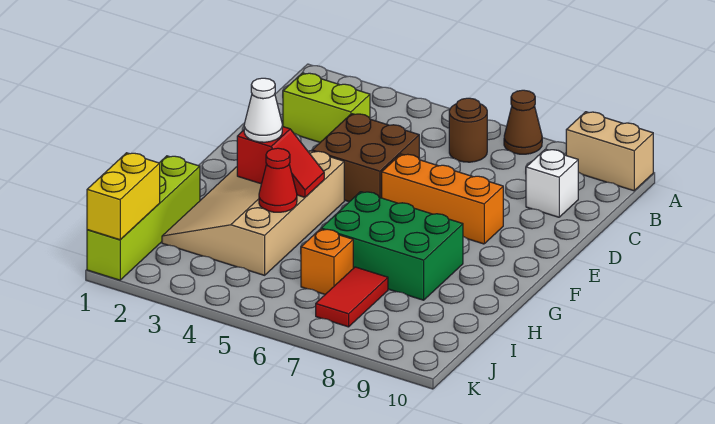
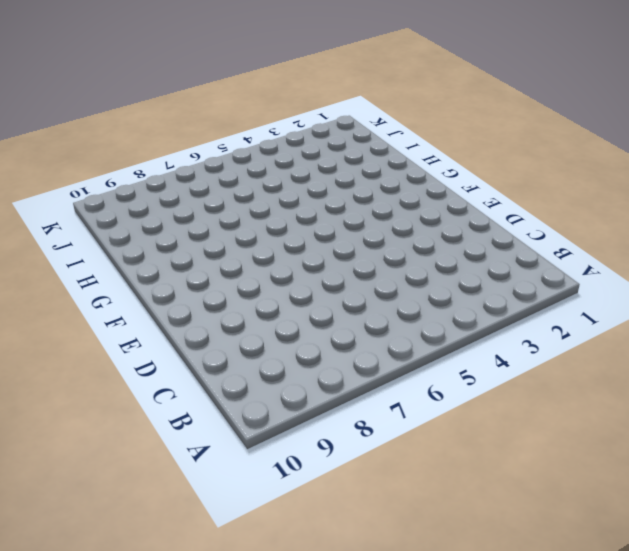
none -> brown 1x1 cone [504,90,542,154]
none -> tan 1x2 brick [566,112,653,191]
none -> brown 1x1 round brick [449,98,487,162]

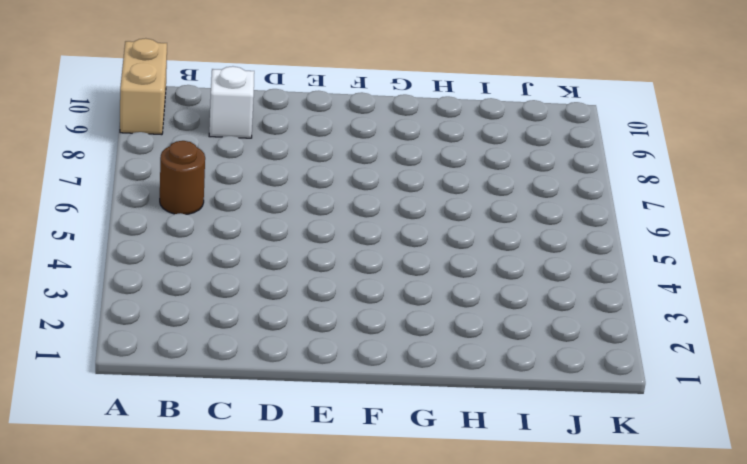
none -> brown 1x1 cone [504,90,542,154]
none -> lime 1x2 brick [283,73,370,142]
none -> brown 2x2 brick [312,114,419,202]

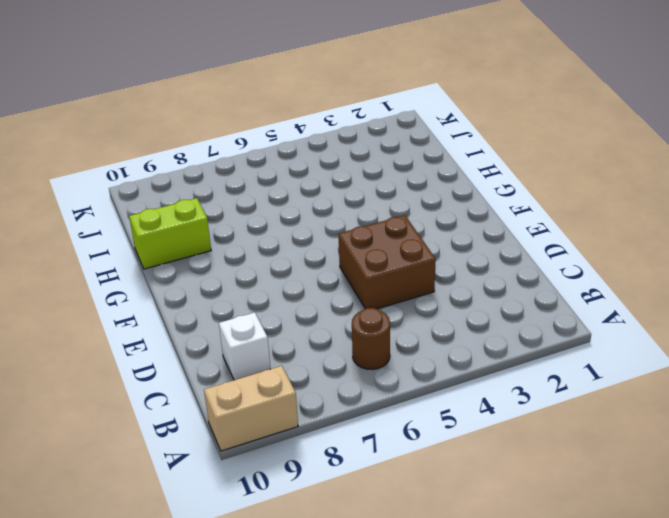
lime 1x2 brick [129,198,211,269] -> lime 1x2 brick moved to [283,73,370,142]
none -> brown 1x1 cone [504,90,542,154]
none -> orange 1x3 brick [382,154,503,244]
none -> tan 3x4 slope [162,151,344,275]

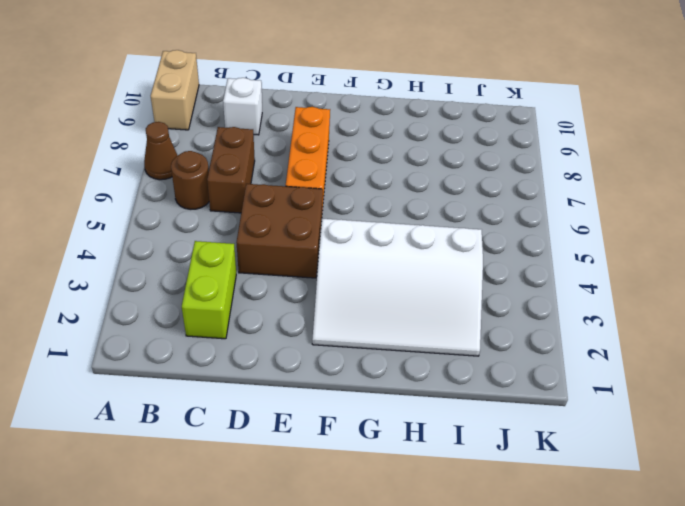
brown 1x2 brick [207,127,255,213] -> none
white 3x4 slope [312,219,483,356] -> tan 3x4 slope [162,151,344,275]
none -> green 2x3 brick [321,192,463,300]
none -> lime 1x4 brick [87,156,200,280]
none -> orange 1x1 brick [301,229,353,294]

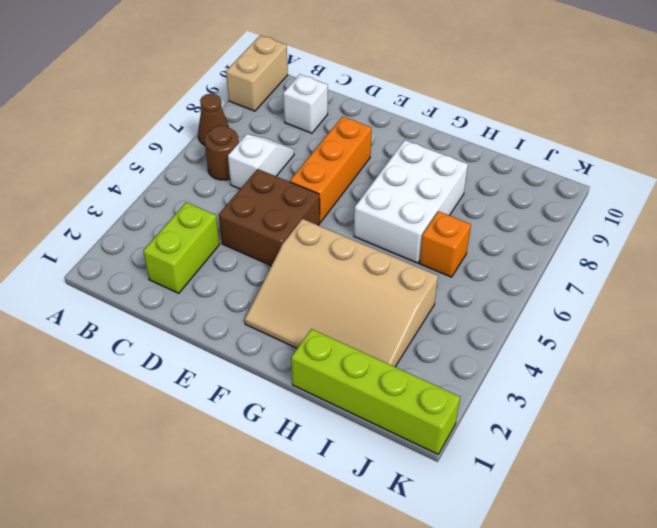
white 1x2 slope [228,134,294,189] -> none
white 2x3 brick [354,140,468,263] -> green 2x3 brick [321,192,463,300]
none -> red 1x2 tile [316,267,388,327]
none -> red 1x2 slope [237,126,324,197]
none -> red 1x1 cone [259,148,297,212]

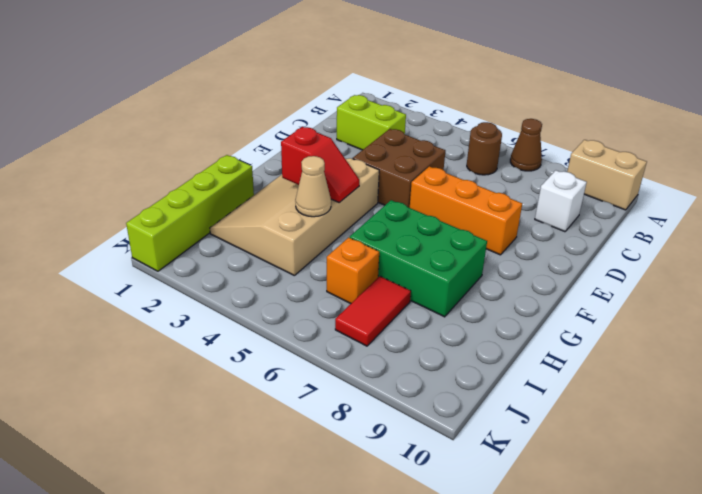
tan 1x1 cone [295,156,331,217] -> red 1x1 cone [259,148,297,212]
none -> yellow 1x2 brick [87,153,160,240]
none -> white 1x1 cone [244,78,282,142]

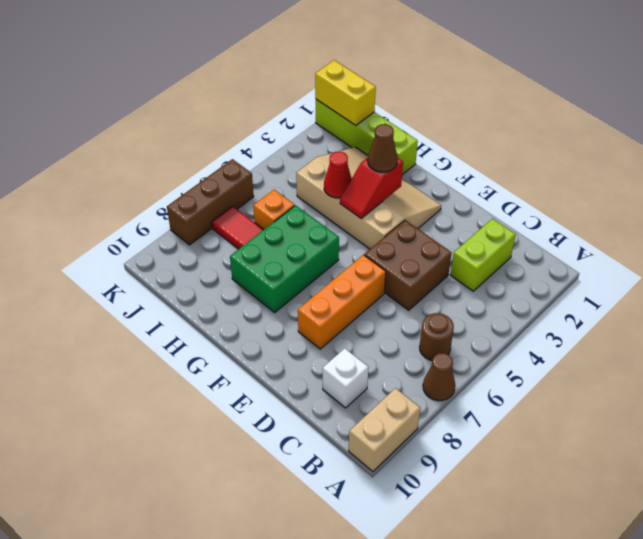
brown 1x1 cone [368,124,397,172] -> white 1x1 cone [244,78,282,142]
brown 1x3 brick [167,159,254,245] -> none

